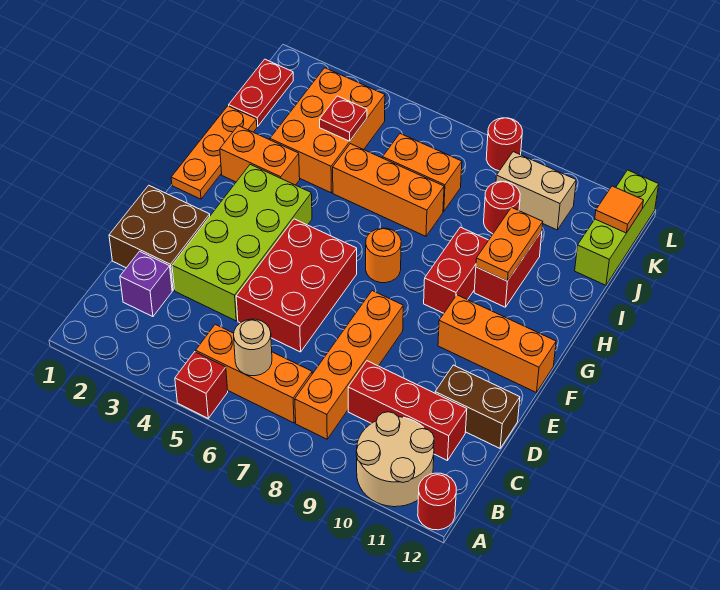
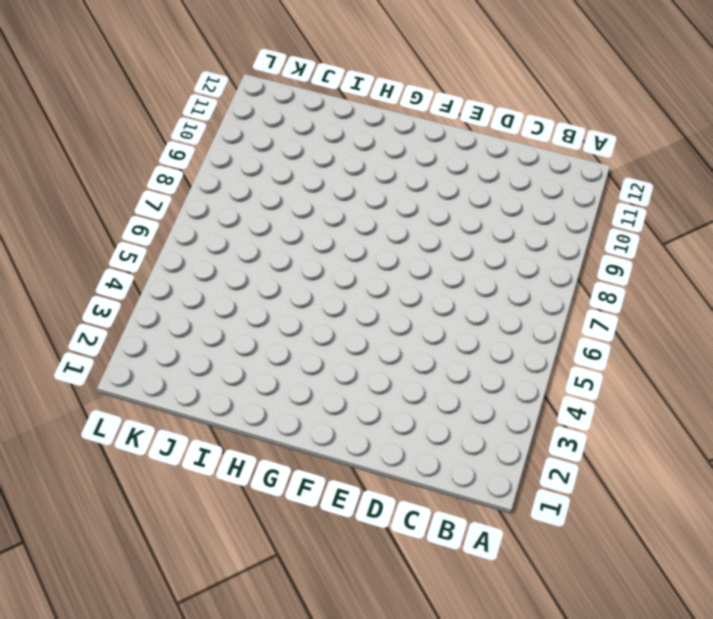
none -> red 1x1 brick [175,352,228,418]
none -> tan 2x2 round brick [356,412,434,507]
none -> red 1x1 round brick [418,473,456,530]

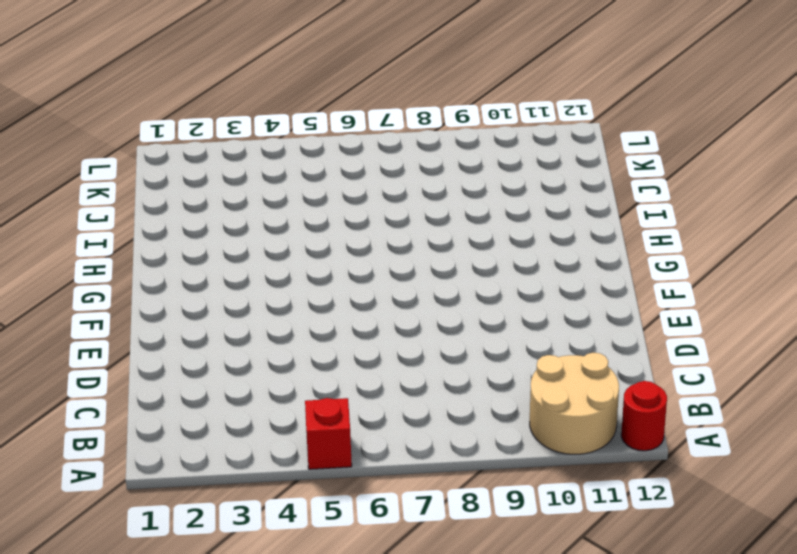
none -> orange 1x3 brick [196,324,312,423]
none -> orange 1x4 brick [295,291,403,439]
none -> purple 1x1 brick [120,251,172,317]

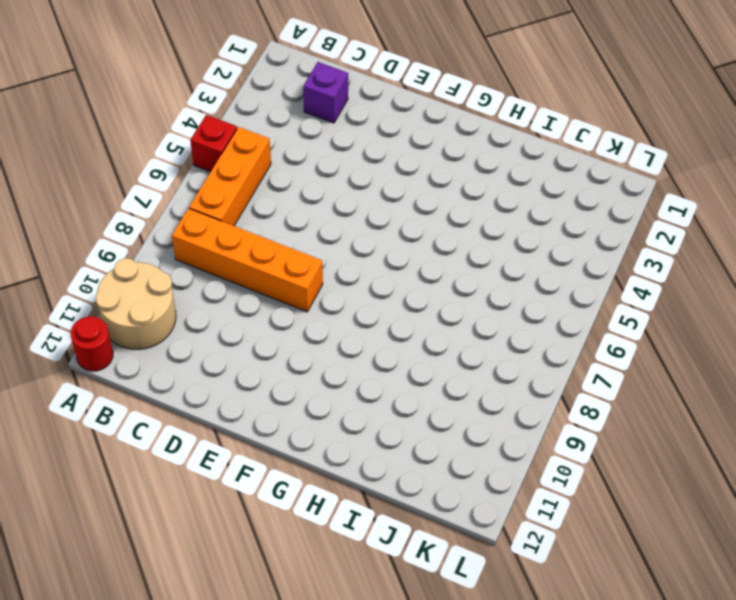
none -> red 1x3 brick [348,361,467,461]
none -> brown 2x2 brick [109,185,210,290]
none -> lime 2x4 brick [172,164,312,321]

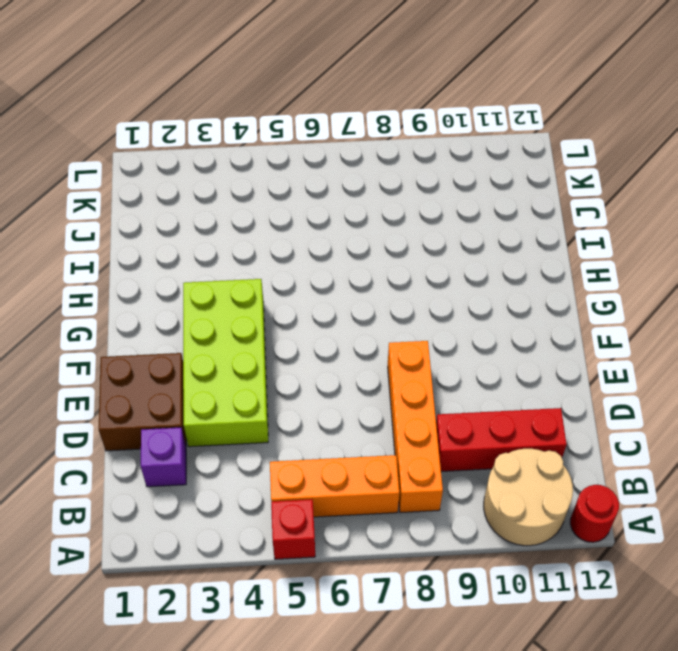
none -> red 2x3 brick [236,219,357,352]
none -> brown 1x2 brick [435,365,520,448]
none -> orange 1x3 brick [438,295,556,393]

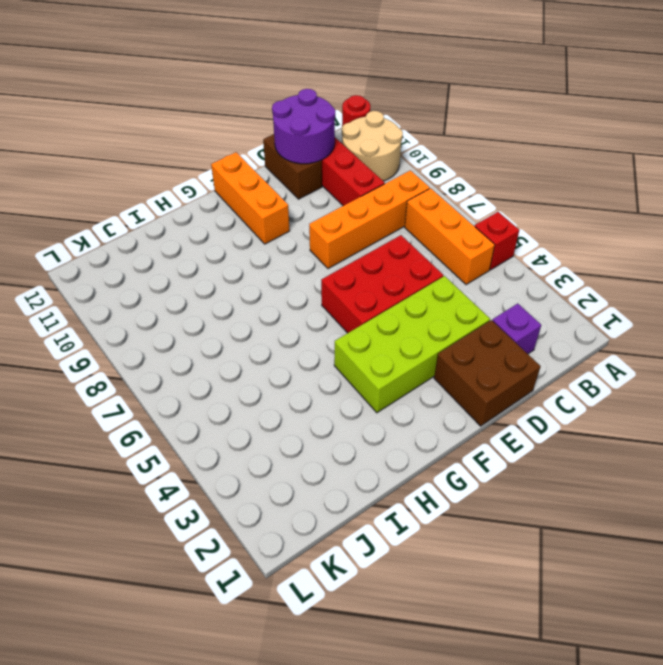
purple 2x2 round brick [272,89,335,164] -> none
none -> orange 1x3 plate [171,106,257,199]
none -> orange 1x1 round brick [366,228,401,283]
none -> red 1x2 brick [424,227,488,313]

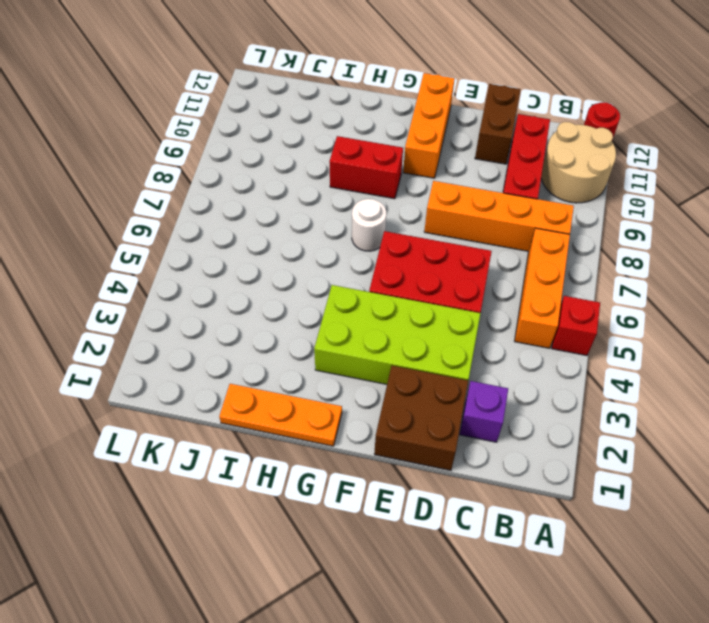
white 1x1 round brick [352,199,386,251] -> orange 1x1 round brick [366,228,401,283]
none -> orange 1x2 brick [220,126,300,185]
none -> red 1x2 brick [474,231,542,307]
none -> orange 2x3 brick [270,68,385,193]

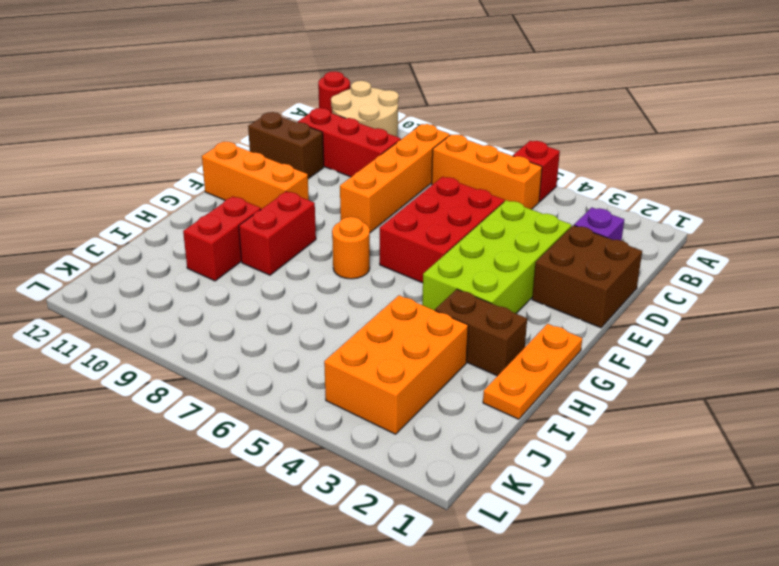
brown 1x2 brick [435,289,527,376] -> orange 1x2 brick [220,126,300,185]
none -> orange 1x3 brick [333,144,444,236]
none -> red 1x2 plate [229,59,293,126]
none -> orange 1x2 brick [383,134,462,211]

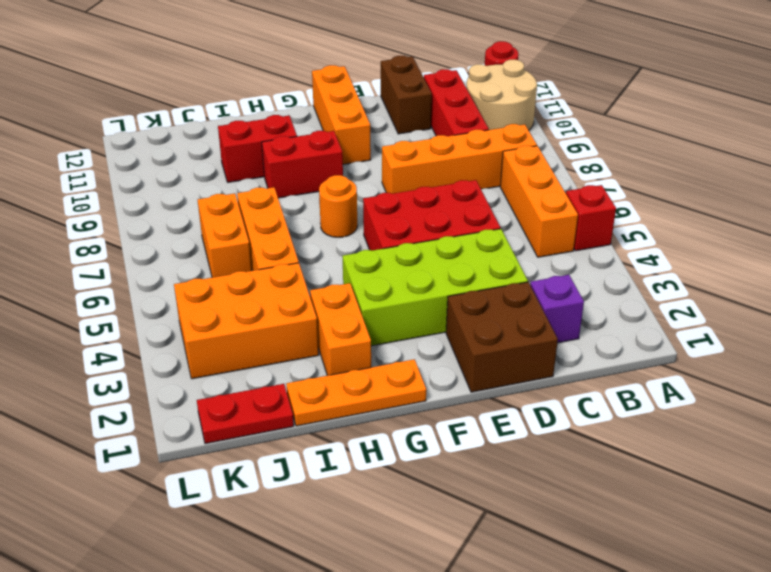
none -> red 1x1 round brick [484,181,520,234]
none -> lime 1x3 brick [575,170,659,285]
none -> tan 1x2 brick [496,152,576,230]

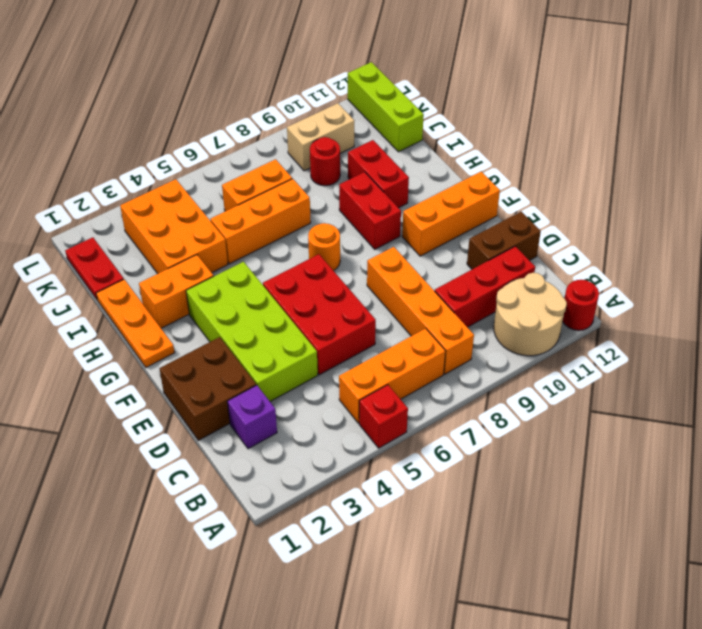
none -> red 1x1 round brick [486,118,522,171]
none -> tan 1x1 round brick [234,319,272,376]
none -> orange 1x2 plate [476,207,543,281]

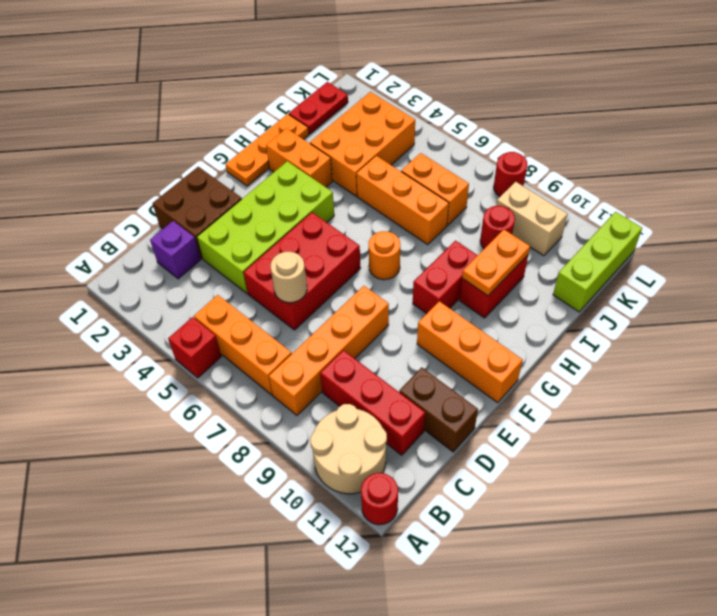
tan 1x1 round brick [271,252,307,303] -> tan 1x1 round brick moved to [234,319,272,376]
none -> red 1x1 plate [320,96,367,141]
none -> orange 1x1 tile [595,186,644,233]

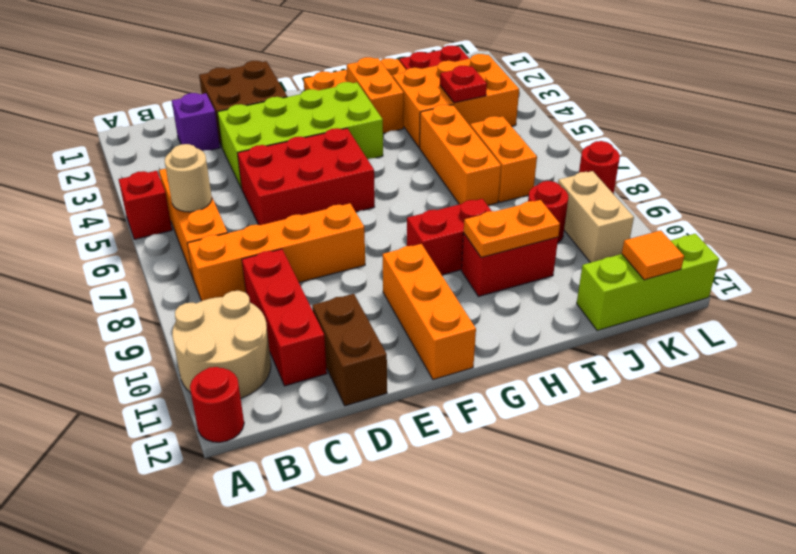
none -> orange 1x1 round brick [366,228,401,283]

